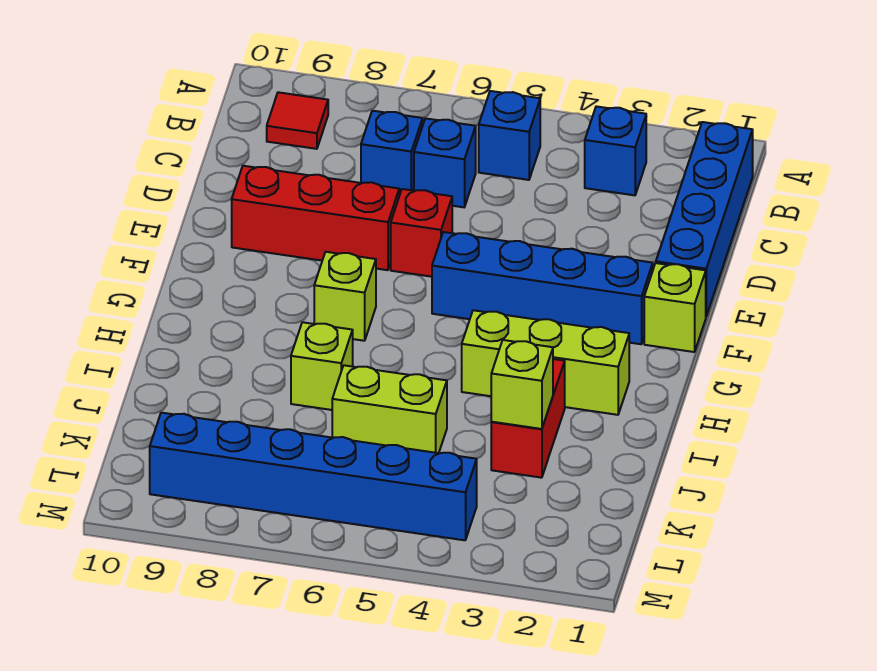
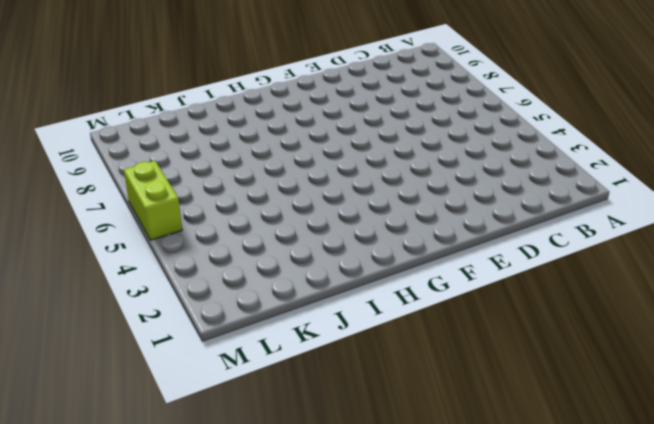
lime 1x2 brick [124,161,182,240] -> lime 1x2 brick moved to [332,365,447,453]
none -> blue 1x4 brick [656,122,753,316]
none -> blue 1x1 brick [585,106,646,195]
none -> blue 1x1 brick [479,91,540,180]

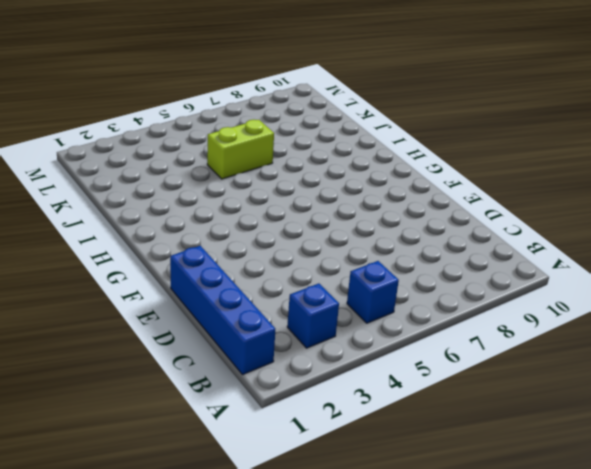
none -> red 1x1 tile [267,92,328,149]
none -> blue 1x1 brick [414,118,476,207]
none -> blue 1x1 brick [361,111,423,195]

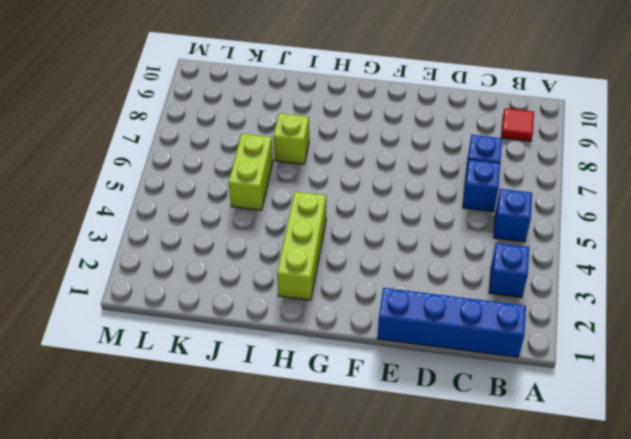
none -> red 1x1 brick [391,189,452,277]
none -> red 1x3 brick [232,166,399,270]
none -> lime 1x1 brick [644,263,706,352]

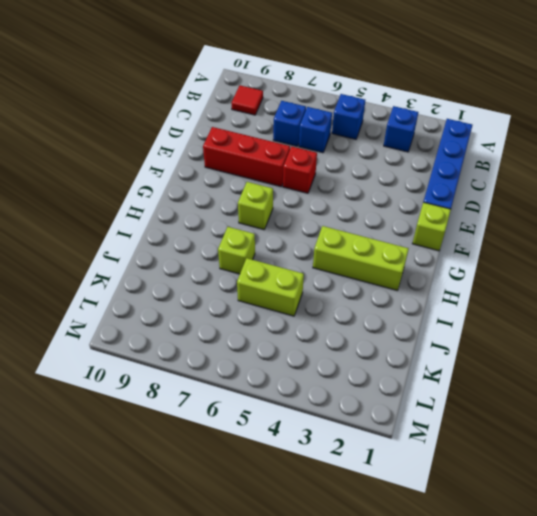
none -> blue 1x4 brick [432,232,653,344]
none -> red 1x2 brick [491,359,565,478]
none -> blue 1x6 brick [150,413,477,540]

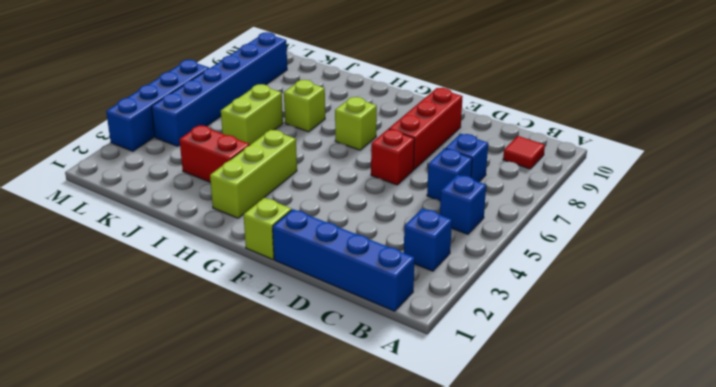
blue 1x4 brick [106,60,209,151] -> blue 1x4 brick moved to [432,232,653,344]
none -> lime 1x1 brick [491,340,553,429]

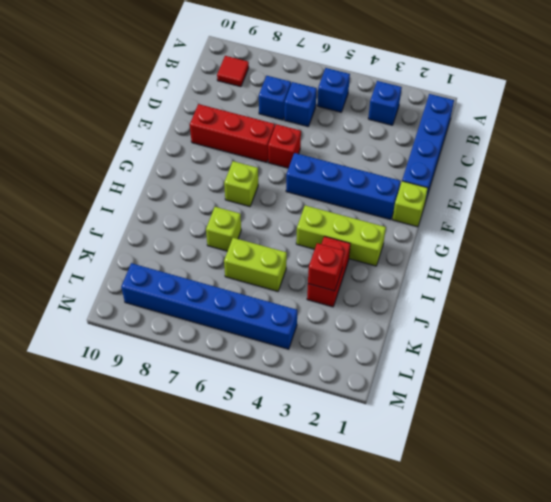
red 1x1 brick [308,243,344,291] -> lime 1x1 brick [491,340,553,429]

